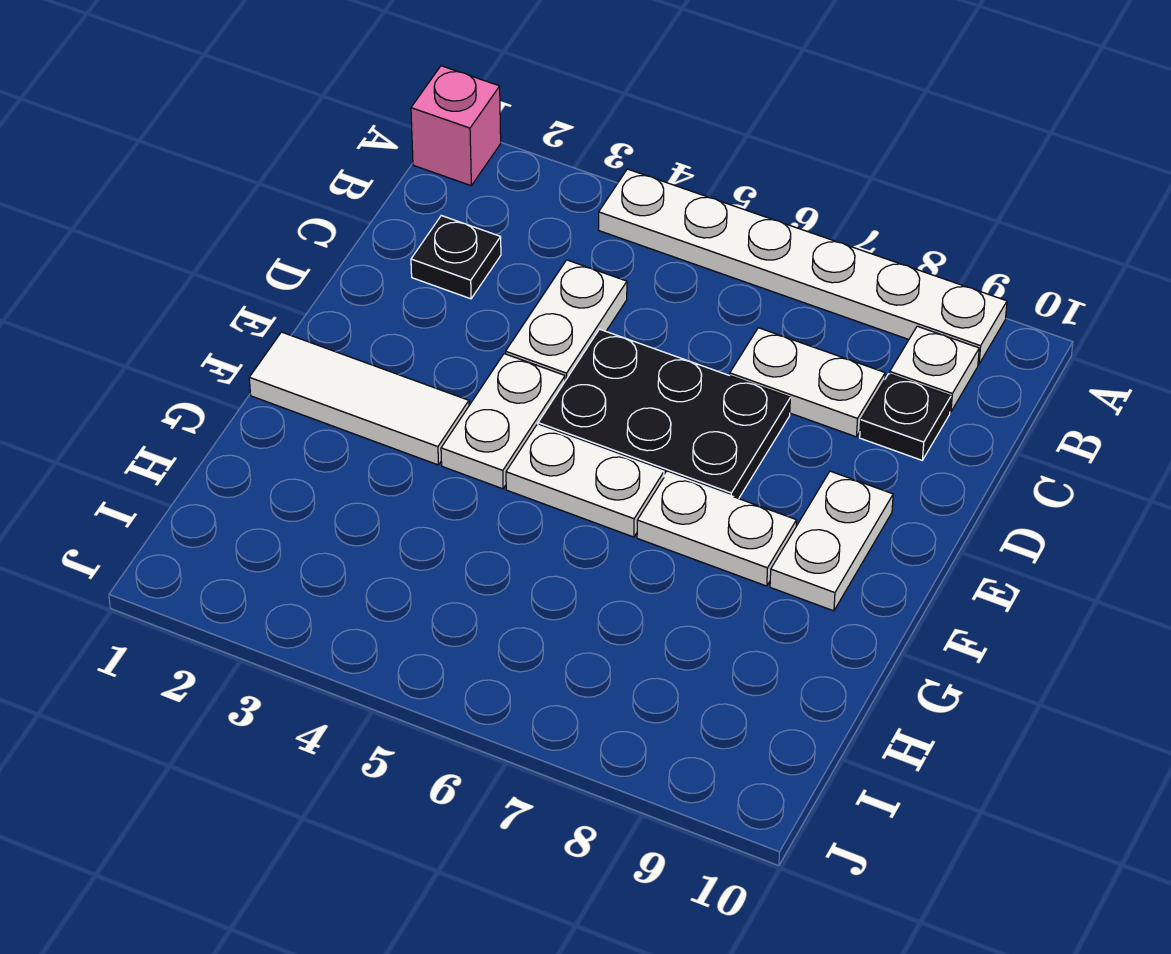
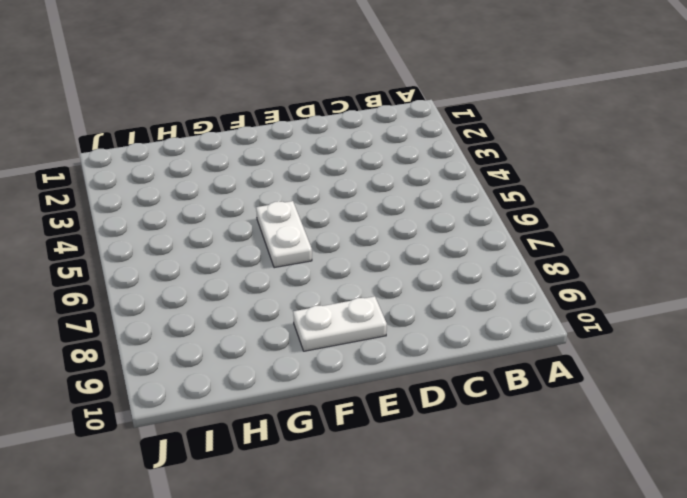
none -> pink 1x1 brick [411,66,501,186]
none -> white 1x6 plate [599,169,1007,364]
none -> white 1x1 plate [890,326,979,412]

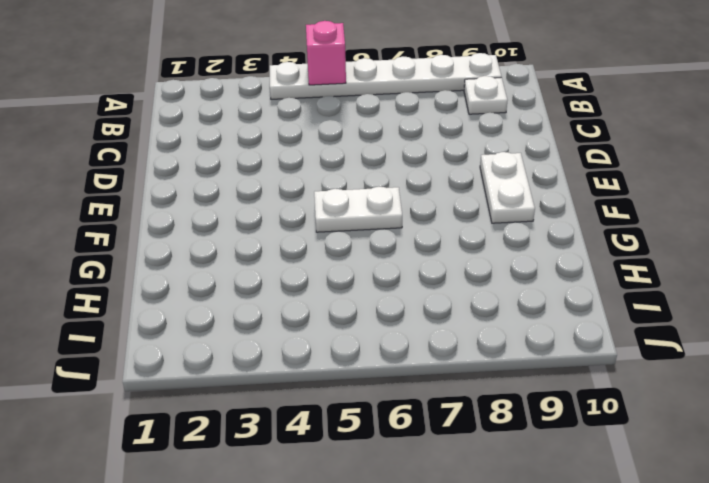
pink 1x1 brick [306,21,346,85] -> pink 1x1 brick moved to [411,66,501,186]
none -> black 1x1 plate [411,216,501,299]
none -> white 1x2 plate [506,260,627,381]
none -> white 1x2 plate [730,328,885,437]

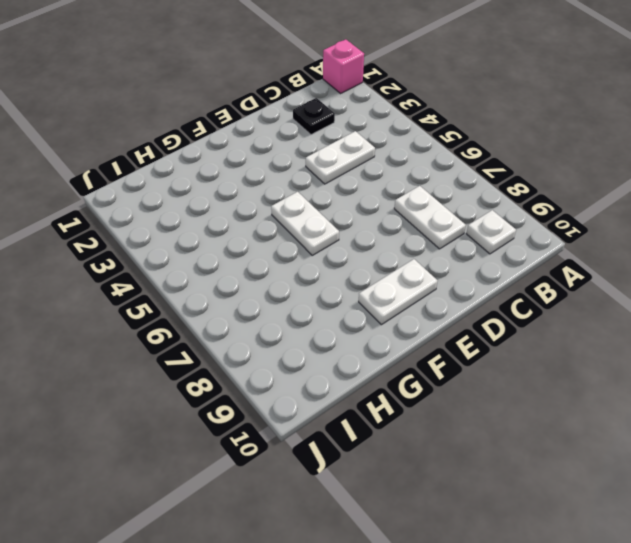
none -> white 1x6 plate [599,169,1007,364]
none -> black 1x1 plate [860,374,951,460]
none -> black 2x3 plate [538,329,790,499]

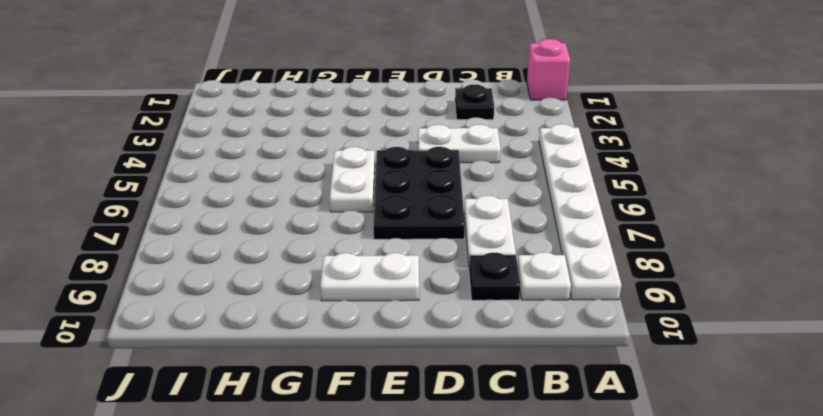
none -> white 1x2 plate [441,354,565,489]
none -> white 1x3 tile [249,332,469,465]
none -> white 1x2 plate [637,473,797,586]

